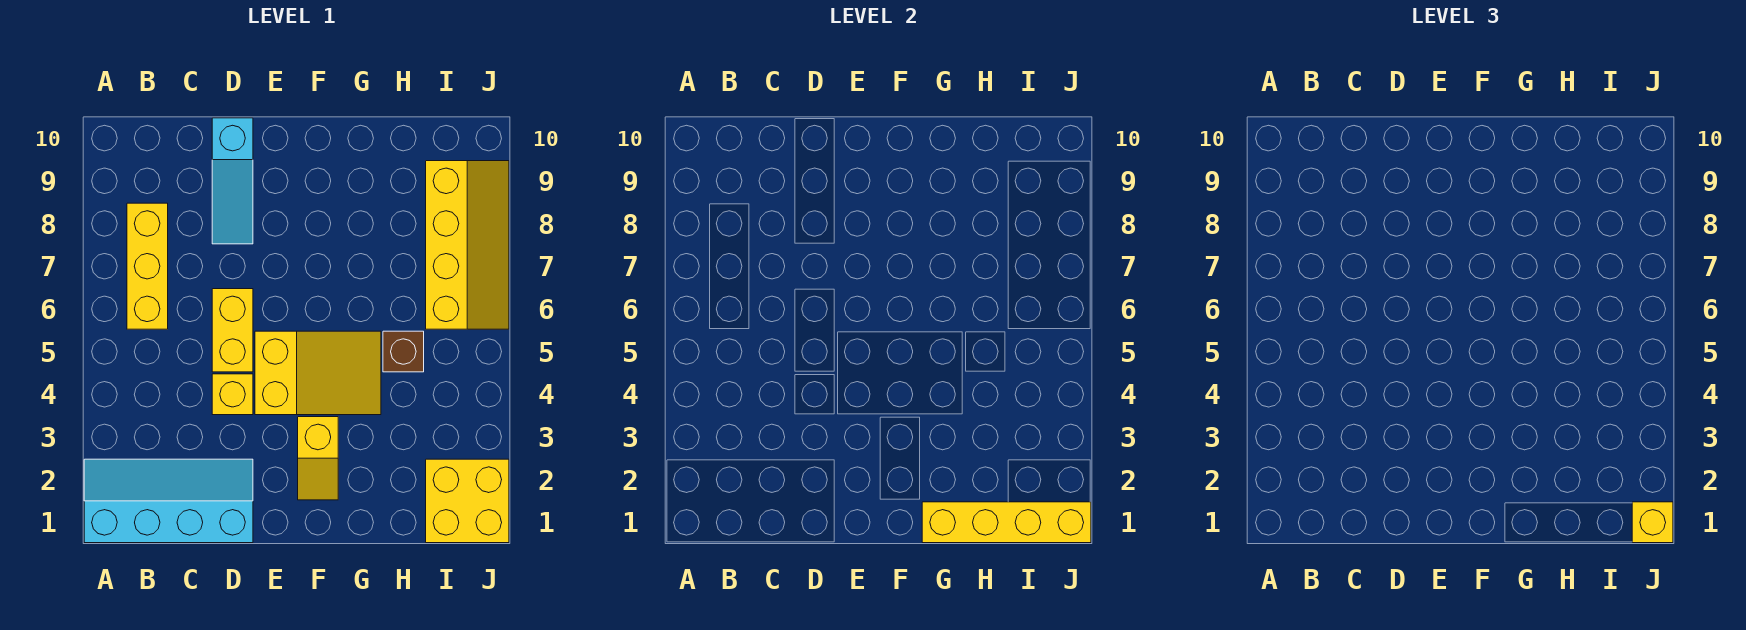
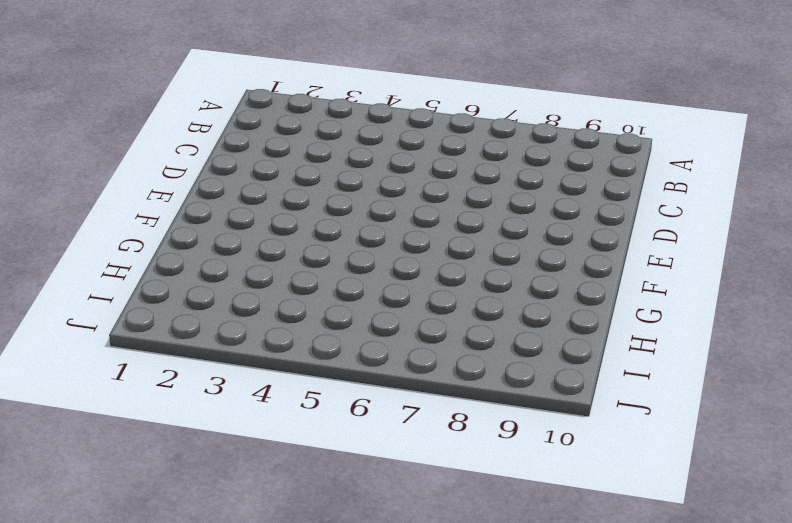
none -> cyan 2x4 slope [84,459,253,543]
none -> yellow 1x3 brick [127,203,168,329]
none -> yellow 1x1 brick [212,374,253,415]

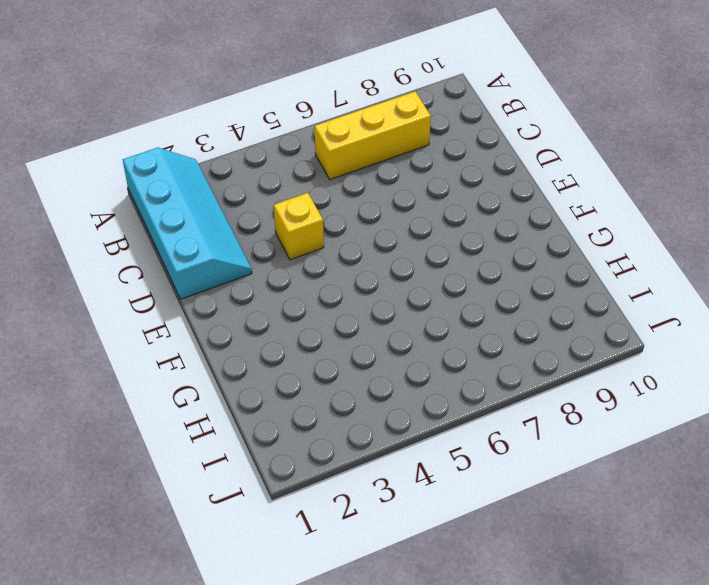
none -> yellow 1x2 brick [212,289,253,372]
none -> cyan 1x3 slope [212,118,253,244]
none -> yellow 2x3 slope [255,331,381,415]

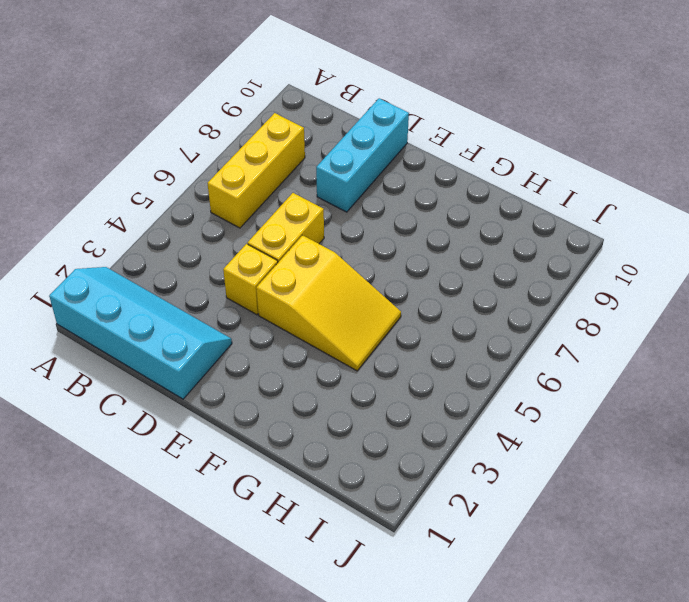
cyan 1x3 brick [316,98,409,212] -> cyan 1x3 slope [212,118,253,244]
none -> yellow 1x2 slope [298,417,338,500]
none -> brown 1x1 brick [383,331,424,372]
none -> yellow 2x2 brick [426,459,509,543]

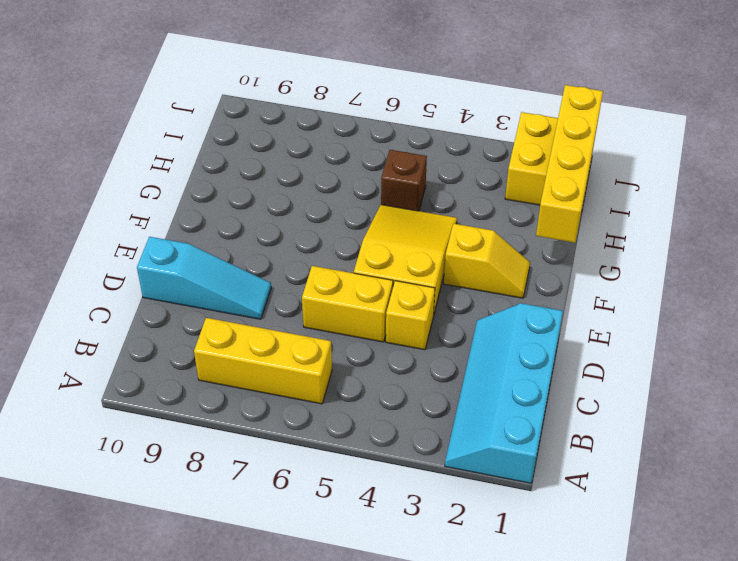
none -> yellow 2x4 slope [426,161,509,329]
none -> yellow 1x1 brick [1632,502,1673,543]

